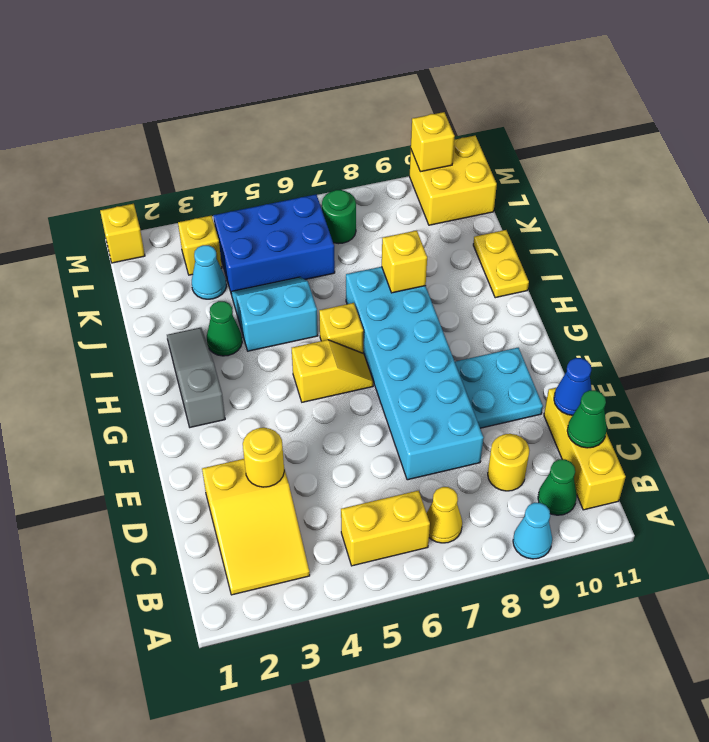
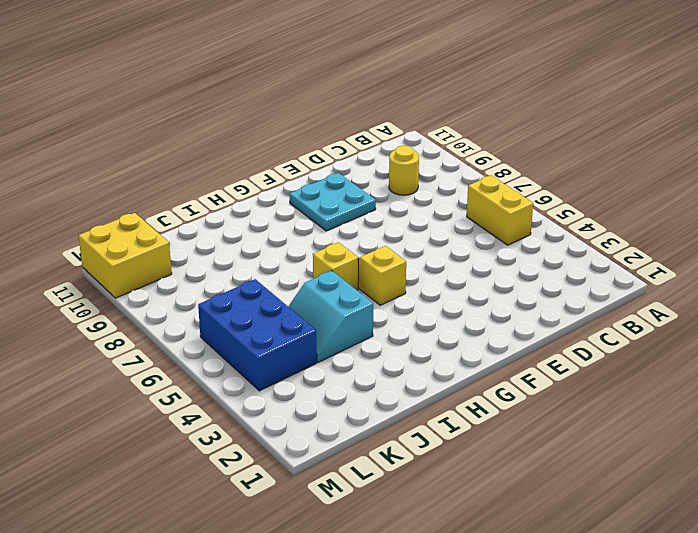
none -> cyan 1x1 cone [513,503,552,559]
none -> yellow 2x3 slope [202,459,310,595]
none -> yellow 1x1 cone [427,487,462,543]

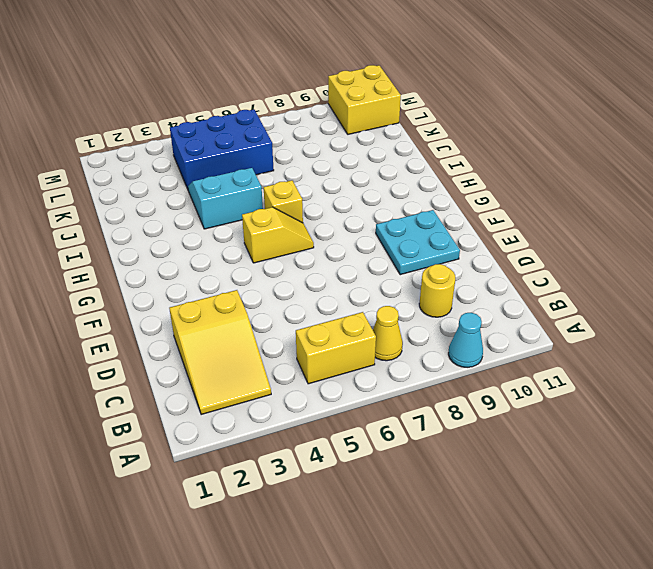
none -> green 1x1 cone [538,459,577,515]
none -> yellow 1x3 brick [544,388,626,510]
none -> cyan 2x6 brick [346,267,484,480]

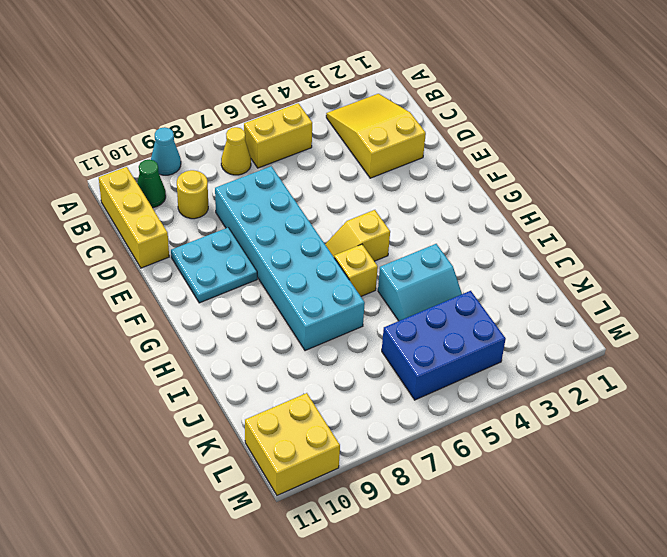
none -> grey 1x3 slope [167,328,225,427]
none -> green 1x1 cone [207,301,242,356]
none -> yellow 1x2 plate [473,230,529,298]

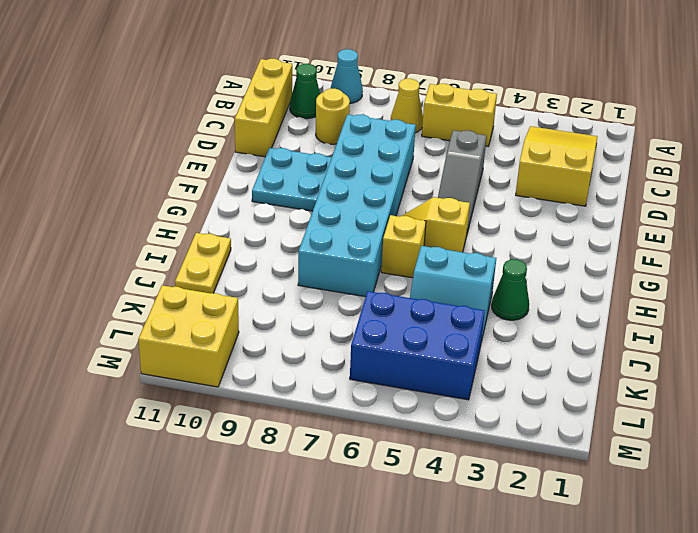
grey 1x3 slope [438,130,487,233] -> grey 1x3 slope moved to [167,328,225,427]
none -> cyan 1x1 cone [192,245,226,299]
none -> yellow 1x1 brick [178,216,222,275]
none -> green 1x1 round brick [322,190,356,244]

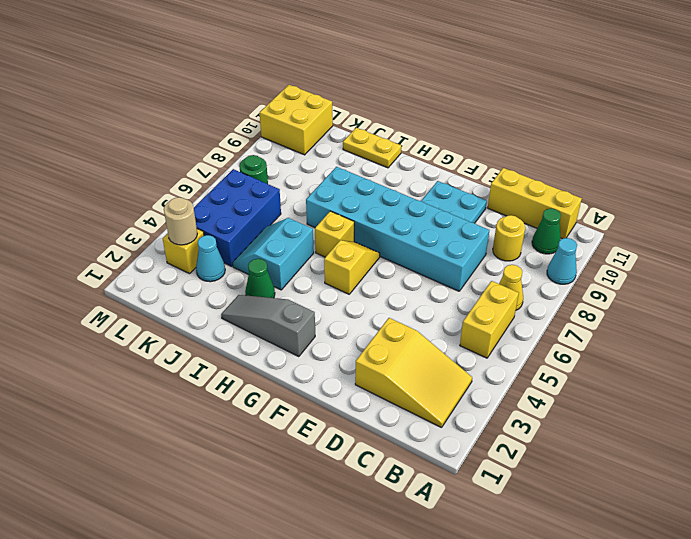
tan 1x1 round brick [164,197,197,245] -> none
none -> yellow 1x1 brick [100,204,145,263]
none -> green 1x1 cone [567,390,607,448]
none -> yellow 1x1 round brick [243,428,284,487]

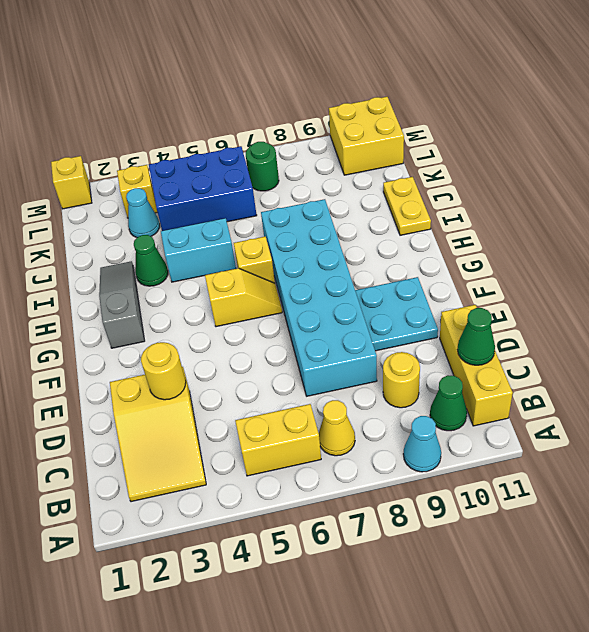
none -> blue 1x1 cone [554,358,592,415]
none -> yellow 1x1 brick [382,230,427,293]
none -> yellow 1x1 brick [411,112,455,172]

